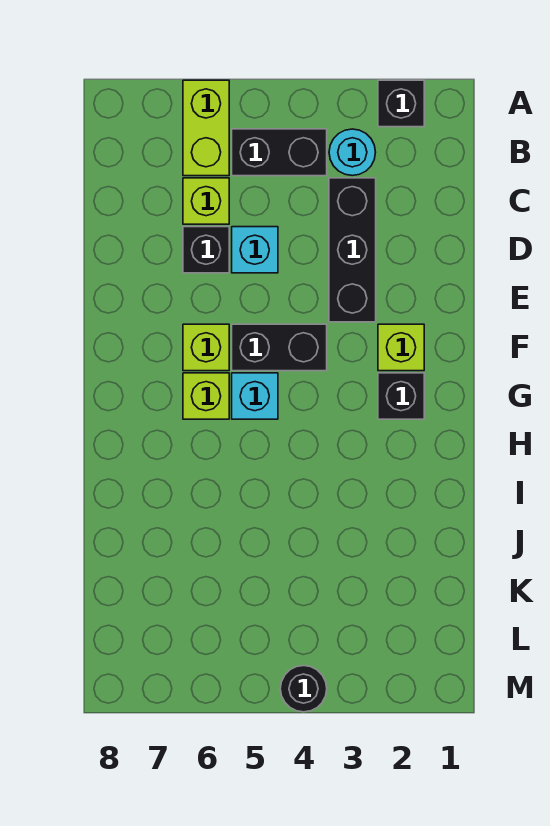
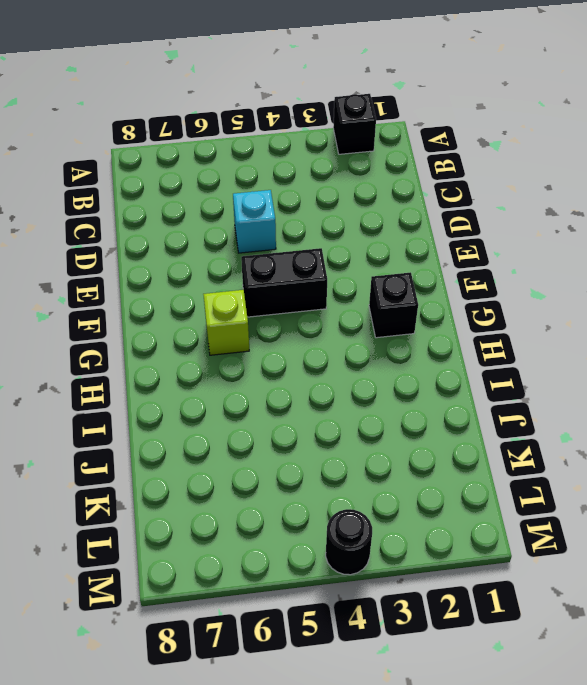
none -> lime 1x2 brick [183,80,229,176]
none -> cyan 1x1 round brick [329,129,376,176]
none -> black 1x2 brick [232,129,327,176]

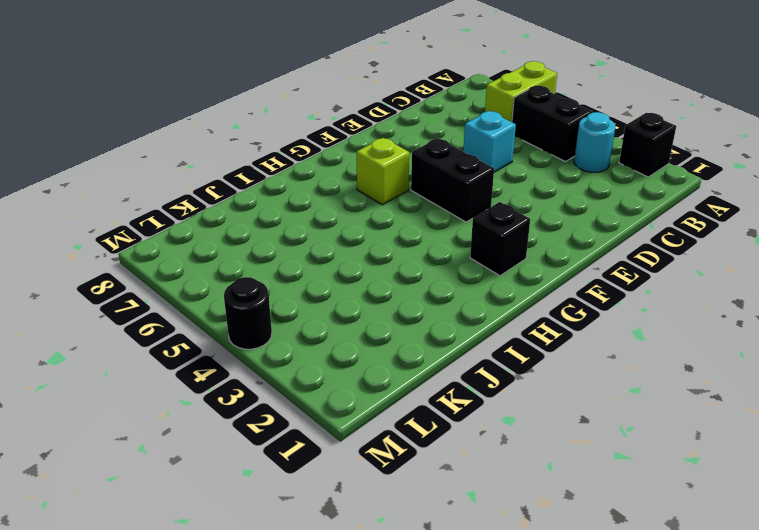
none -> black 1x3 brick [329,178,376,322]
none -> lime 1x1 brick [183,178,229,224]
none -> black 1x1 brick [183,227,229,273]

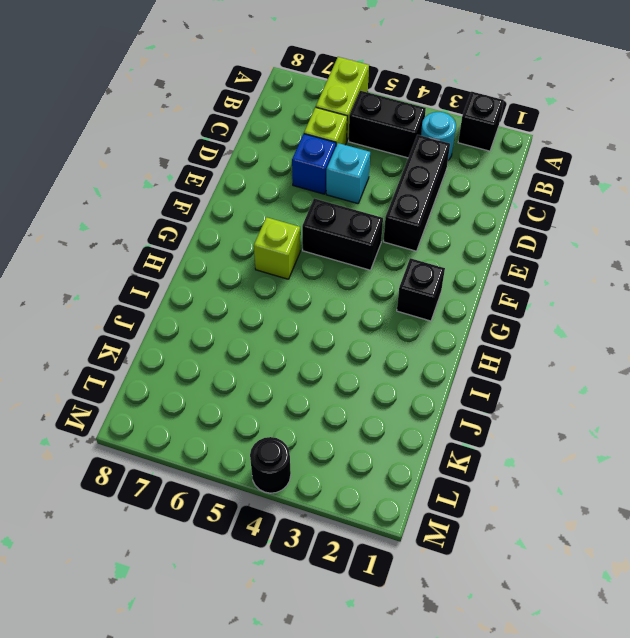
blue 1x1 brick [292,134,336,194] -> black 1x1 brick [183,227,229,273]
none -> lime 1x1 brick [378,324,424,371]
none -> lime 1x1 brick [183,324,229,371]
none -> cyan 1x1 brick [232,373,278,419]

